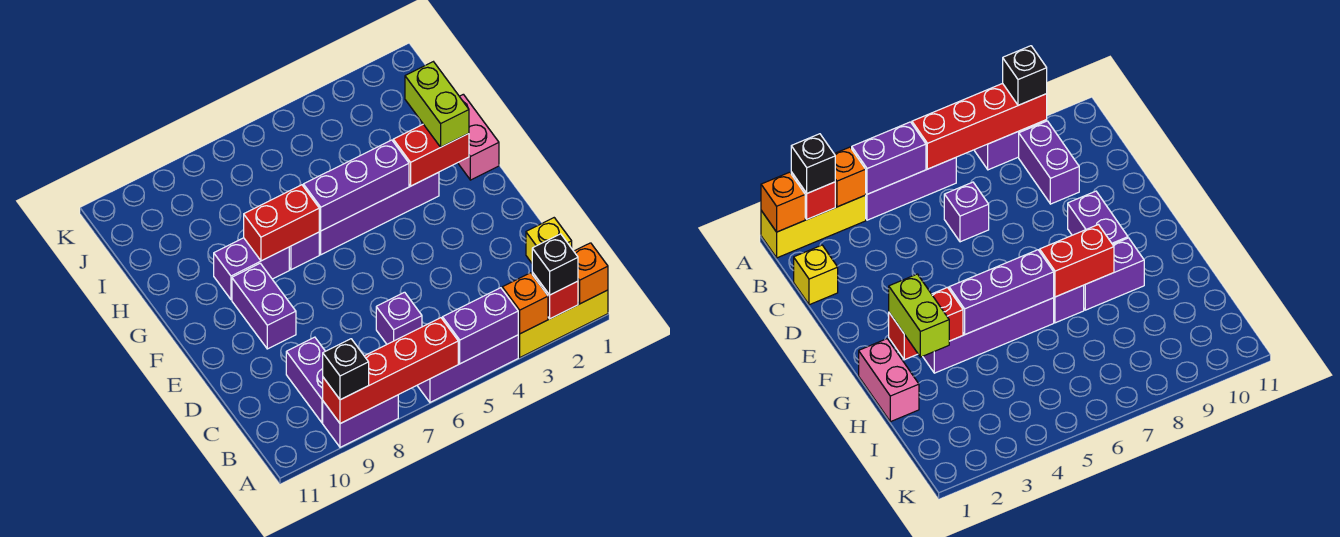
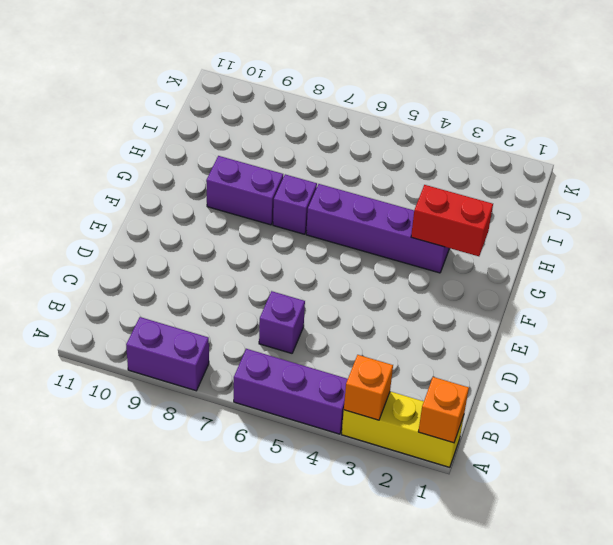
none -> purple 1x2 brick [286,337,325,423]
none -> yellow 1x1 brick [526,218,572,263]
none -> purple 1x2 brick [232,263,296,349]

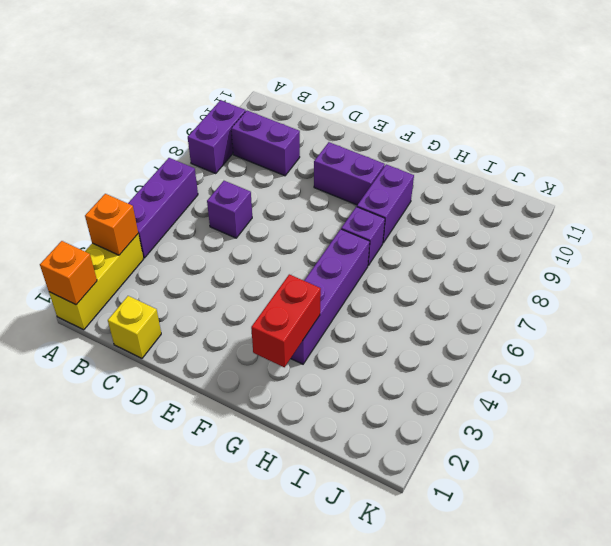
none -> pink 1x2 brick [458,94,499,180]
none -> red 1x1 brick [532,272,578,319]
none -> purple 1x2 brick [442,288,518,364]

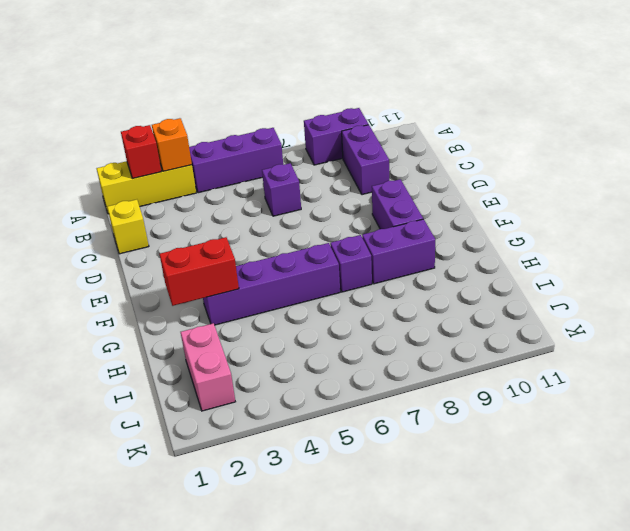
pink 1x2 brick [181,323,235,411] -> pink 1x2 brick moved to [458,94,499,180]
none -> orange 1x1 brick [574,243,608,304]
none -> purple 1x2 brick [442,288,518,364]
none -> red 1x4 brick [323,318,458,424]

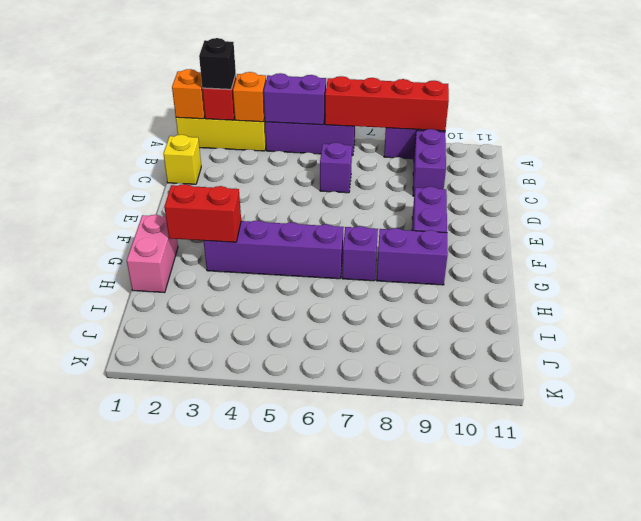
none -> purple 1x3 brick [303,140,409,231]
none -> red 1x2 brick [244,185,319,261]
none -> black 1x1 brick [323,339,369,400]

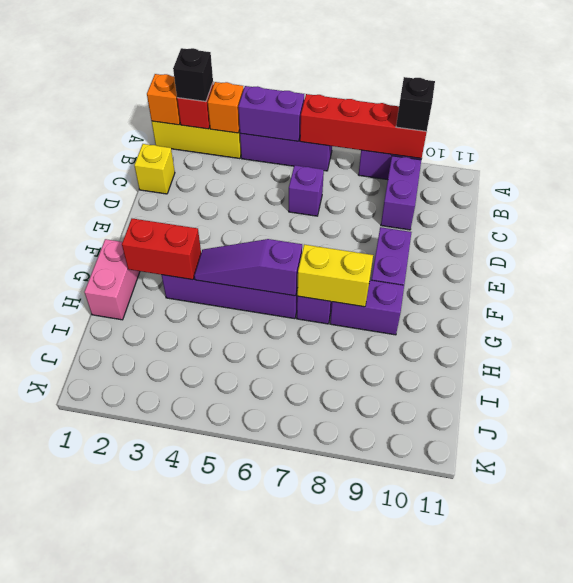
purple 1x3 slope [194,239,302,296] -> purple 1x3 brick [303,140,409,231]
yellow 1x2 brick [297,245,373,307] -> red 1x2 brick [244,185,319,261]
none -> lime 1x2 brick [405,62,469,147]

